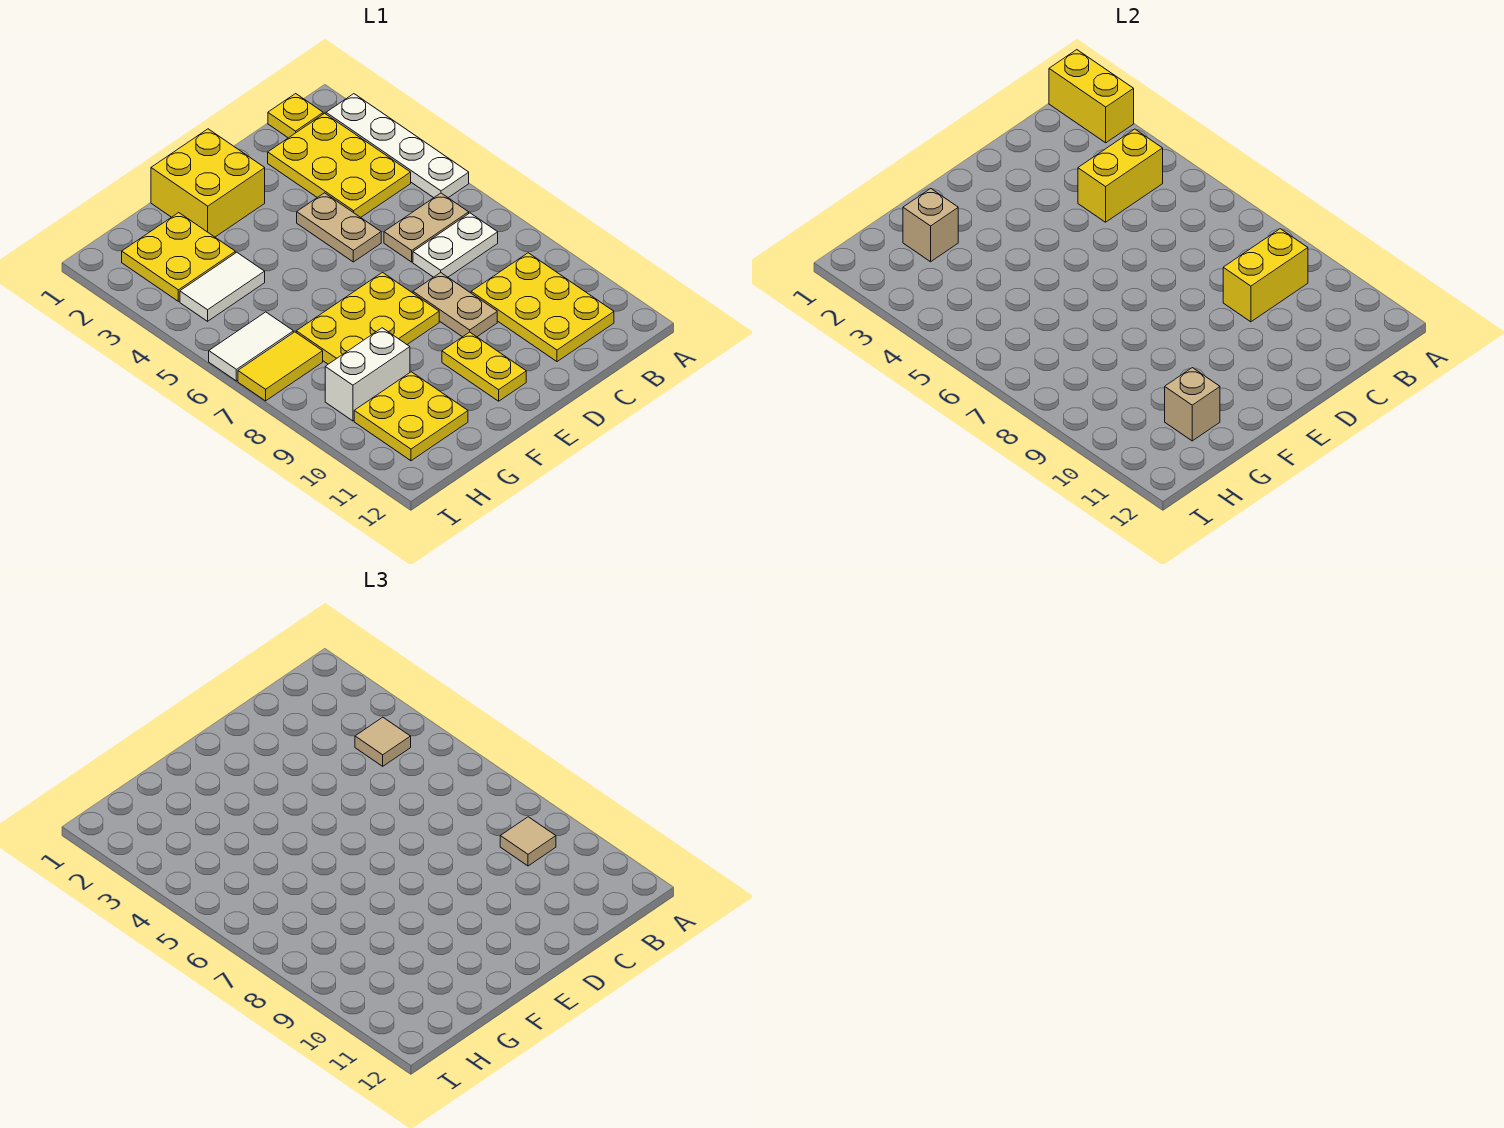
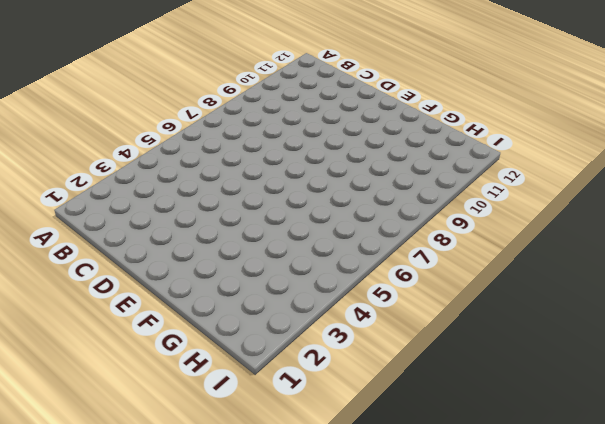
none -> white 1x4 plate [326,94,469,198]
none -> yellow 1x1 plate [268,94,323,138]
none -> yellow 2x3 plate [268,113,411,217]

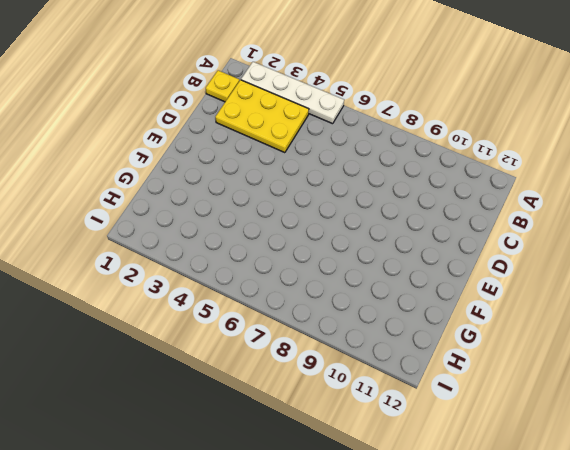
none -> tan 1x2 plate [384,193,469,262]
none -> white 1x2 plate [413,213,498,277]
none -> yellow 2x3 plate [471,253,614,362]

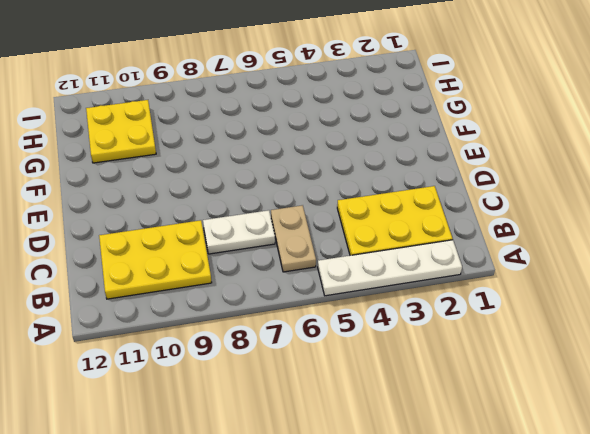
white 1x2 plate [203,210,275,254] -> white 1x2 plate turned to [413,213,498,277]
none -> yellow 1x1 plate [268,94,323,138]
none -> tan 1x2 plate [297,193,381,262]
none -> tan 1x2 plate [413,273,497,337]

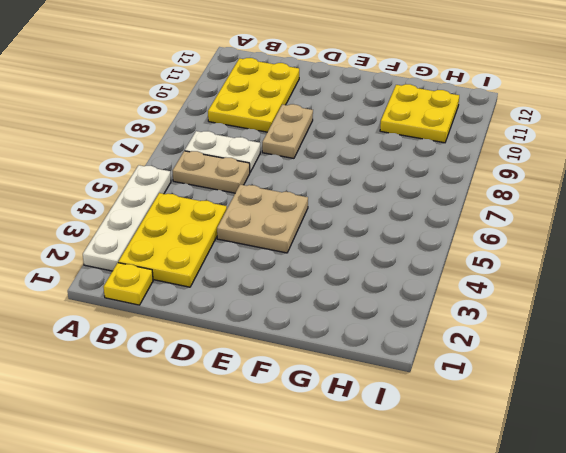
tan 2x2 plate [217,184,308,253] -> tan 1x2 plate [297,193,381,262]
none -> yellow 2x2 brick [151,129,265,237]
none -> yellow 2x3 plate [296,273,439,364]
none -> yellow 1x2 plate [442,332,526,401]

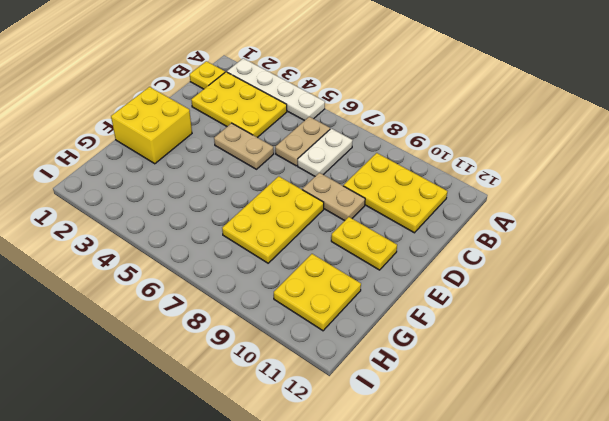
none -> yellow 2x2 plate [122,213,235,301]
none -> white 1x2 tile [180,252,265,321]
none -> white 1x2 brick [325,328,410,421]

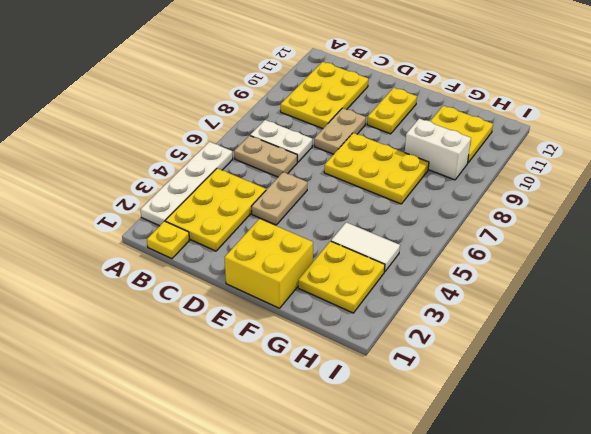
none -> white 1x2 tile [209,312,293,381]
none -> yellow 1x2 tile [238,332,323,401]
none -> yellow 1x2 brick [1049,50,1134,143]

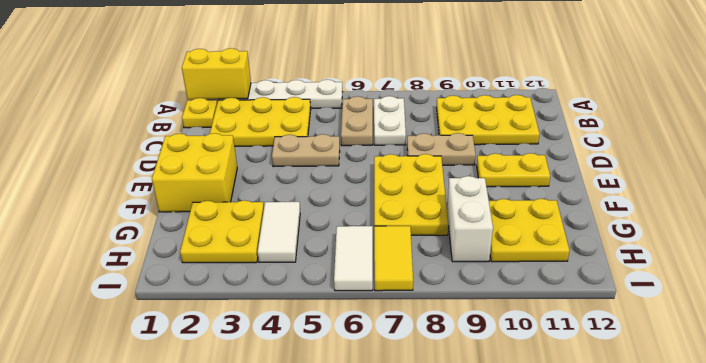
none -> yellow 1x2 brick [1078,129,1163,222]
none -> yellow 1x2 brick [1223,229,1308,322]
none -> tan 1x1 brick [903,188,958,262]

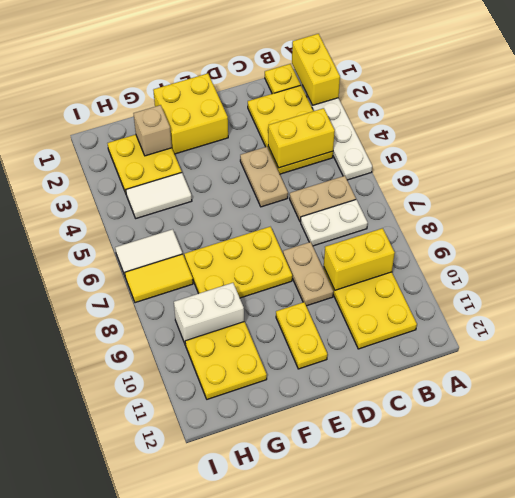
none -> tan 1x1 brick [1165,368,1220,441]
none -> tan 1x1 tile [355,717,411,766]
none -> tan 1x1 tile [500,817,556,866]

